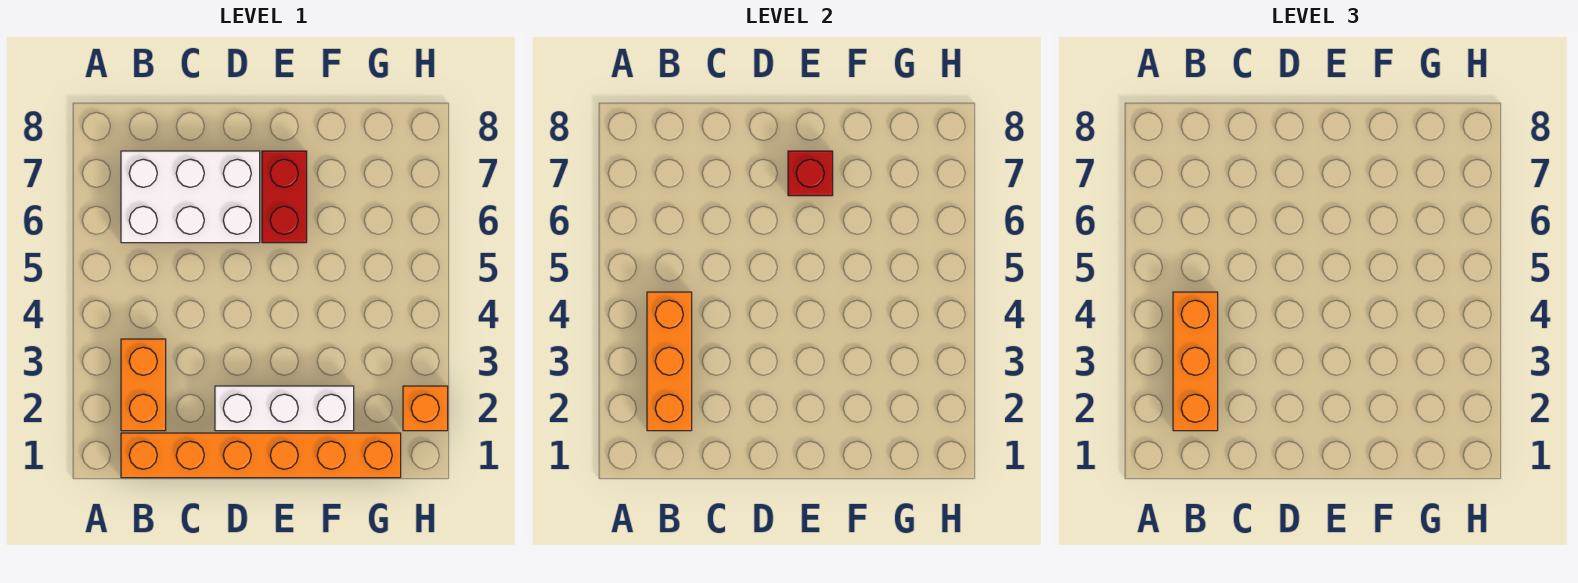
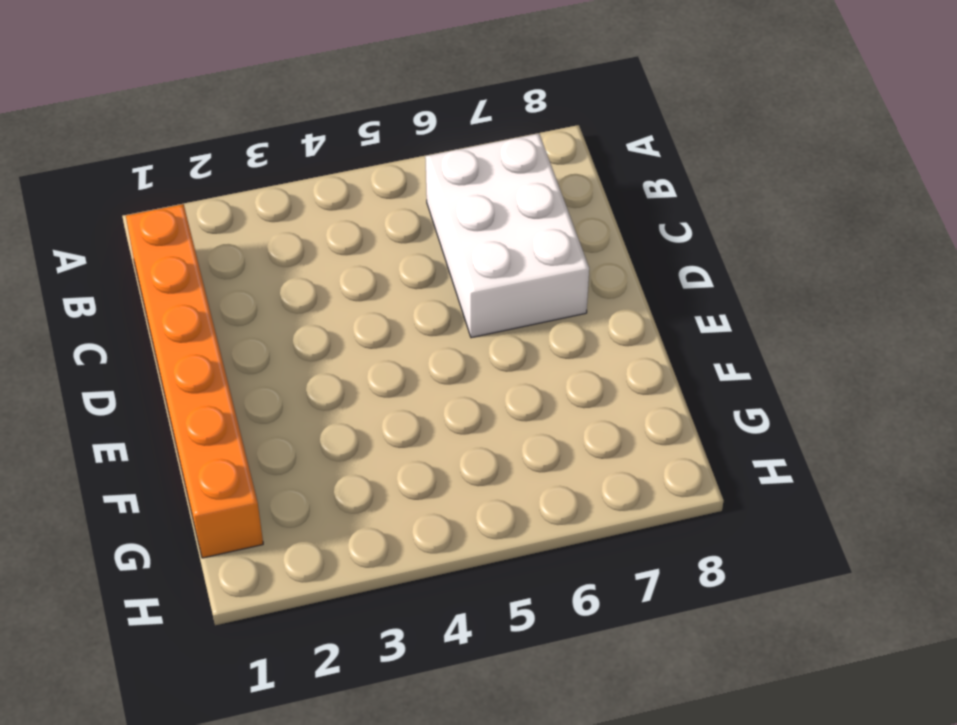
none -> orange 1x2 brick [121,339,166,431]
none -> white 1x3 brick [215,386,354,431]

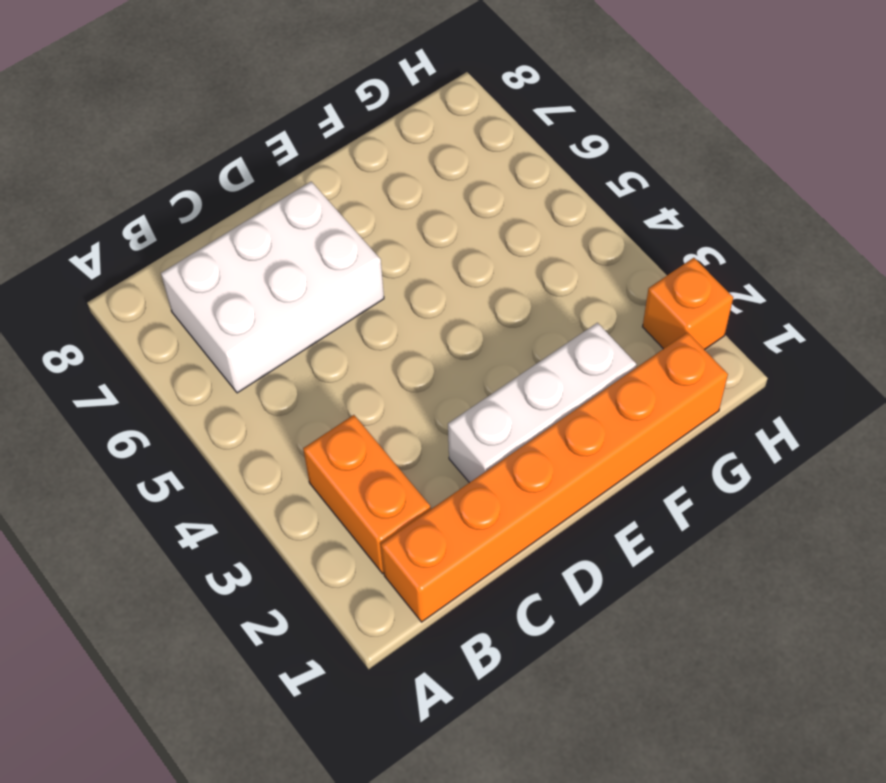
none -> red 1x2 brick [262,151,307,243]
none -> orange 1x3 brick [647,292,692,431]

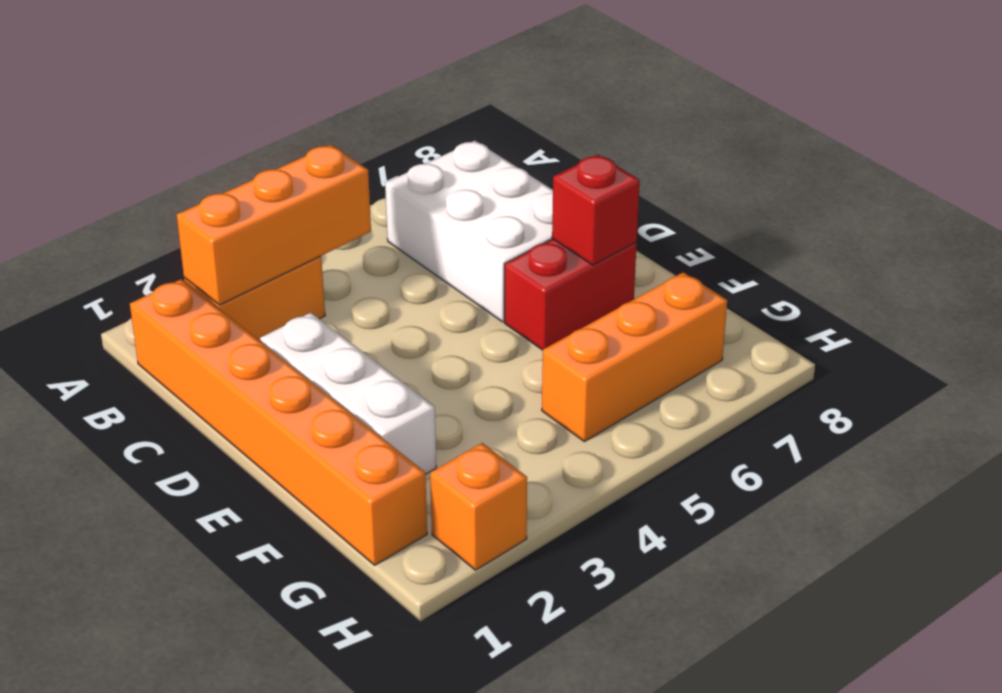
orange 1x3 brick [542,272,727,442] -> orange 1x3 brick moved to [1173,292,1218,431]

